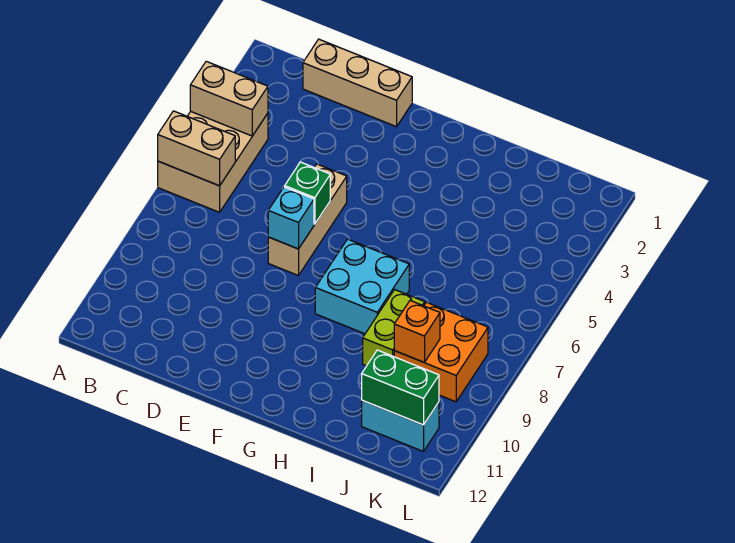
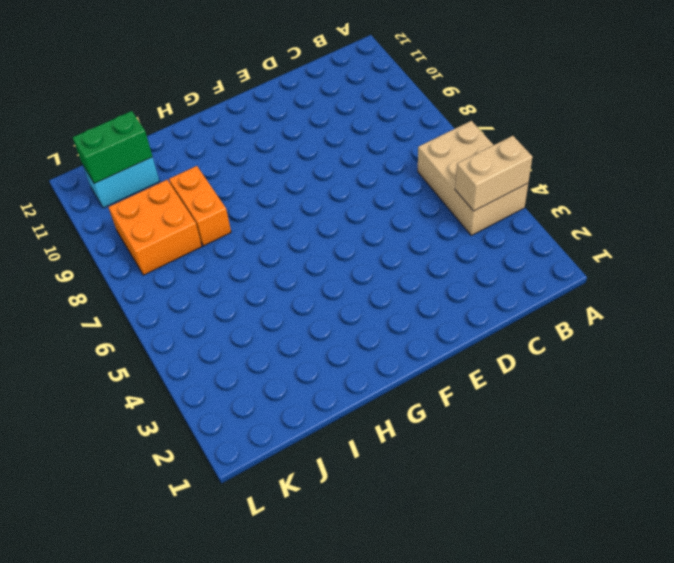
orange 1x2 brick [169,166,231,246] -> lime 1x2 brick [363,290,425,366]
none -> tan 1x3 brick [303,39,412,127]
none -> tan 1x3 brick [268,164,347,276]
none -> cyan 2x2 brick [315,239,409,334]

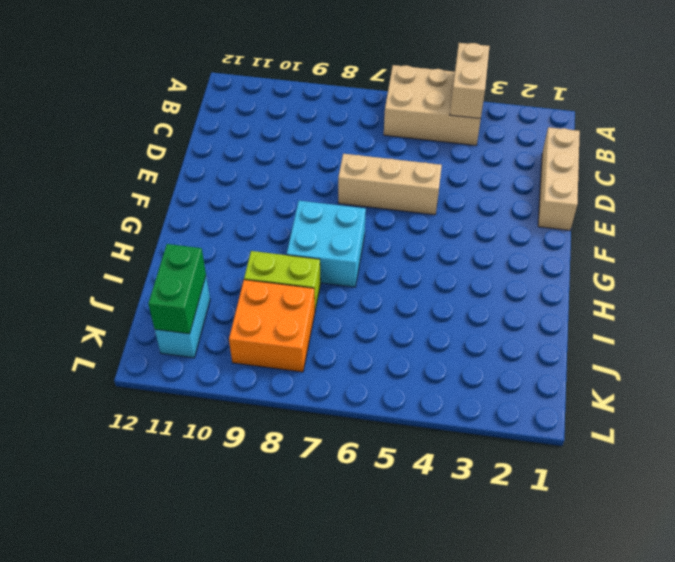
none -> tan 1x2 brick [158,111,235,186]
none -> green 1x1 brick [285,162,330,224]
none -> cyan 1x1 brick [268,187,314,249]

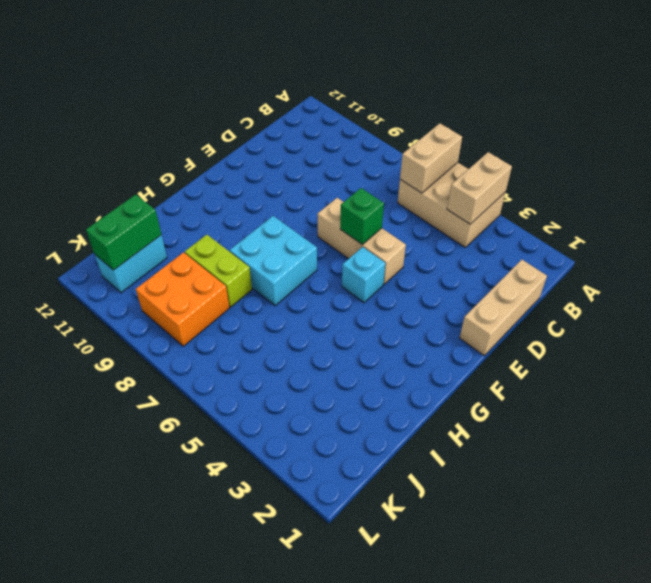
cyan 1x1 brick [342,247,385,303] -> cyan 1x1 brick moved to [268,187,314,249]
none -> orange 1x1 brick [394,301,440,362]

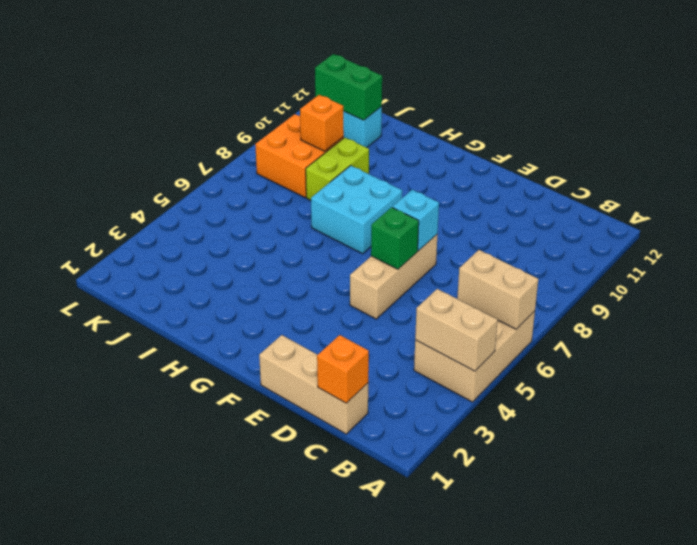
orange 1x1 brick [317,335,369,403] -> none

